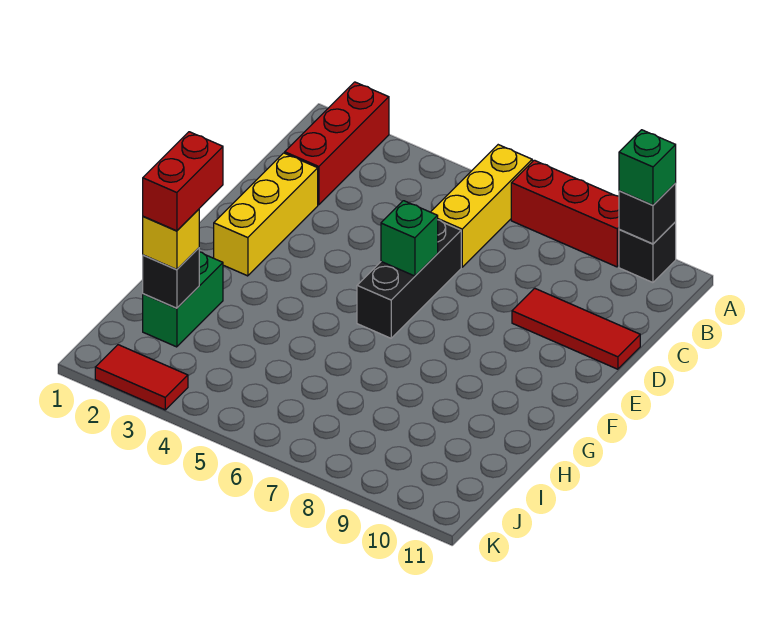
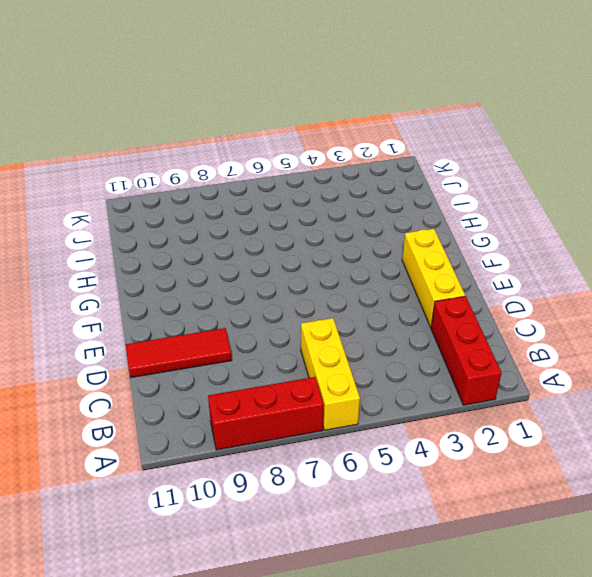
none -> black 1x1 brick [619,222,676,283]
none -> black 1x3 brick [357,220,461,338]
none -> green 1x2 brick [143,252,223,347]

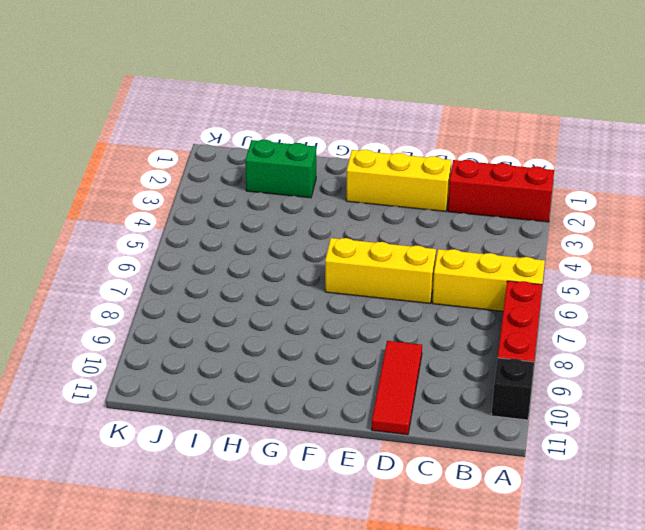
yellow 1x3 brick [325,238,436,303] -> black 1x3 brick [357,220,461,338]
none -> red 1x2 tile [95,345,188,410]
none -> black 1x1 brick [619,183,676,244]
none -> green 1x1 brick [381,201,438,276]

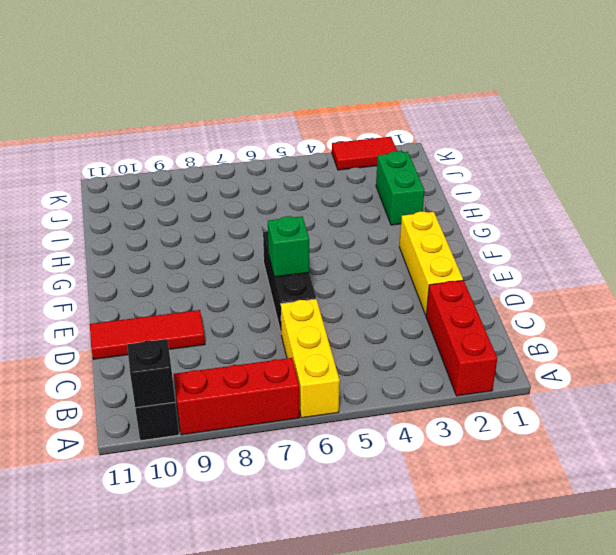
none -> black 1x1 brick [143,248,199,308]
none -> green 1x1 brick [619,130,676,205]
none -> yellow 1x1 brick [143,209,199,270]

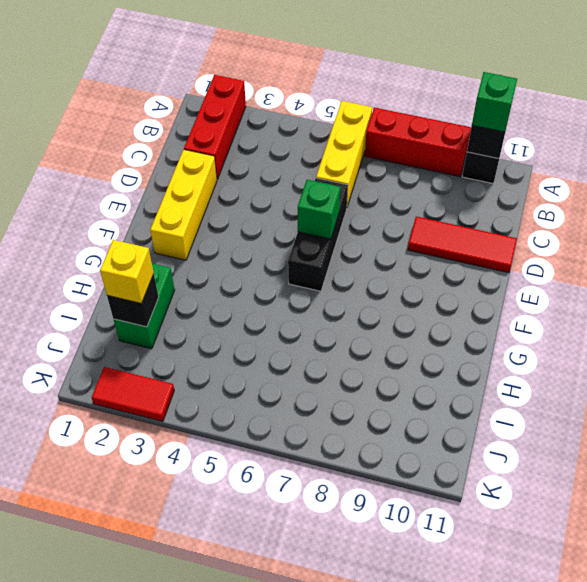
none -> red 1x2 brick [143,132,223,231]

